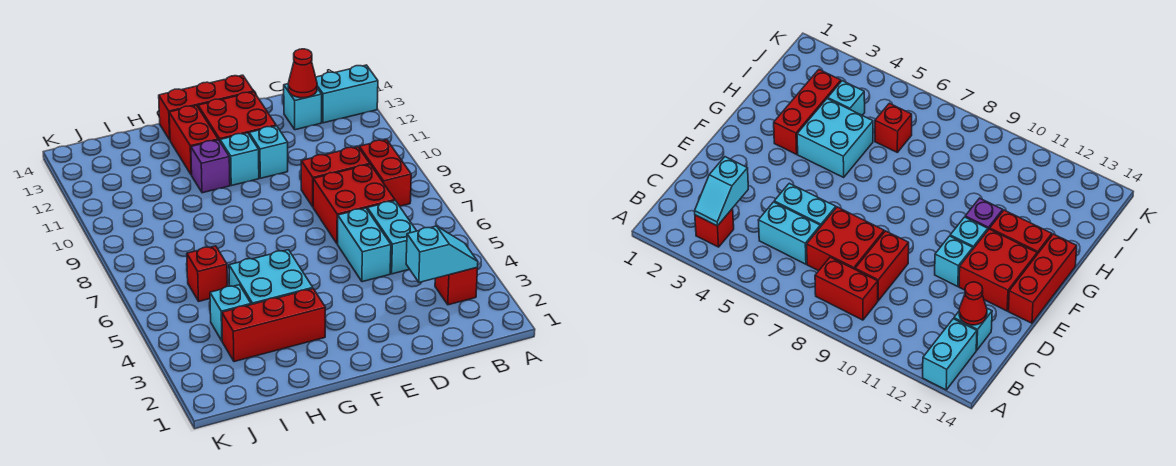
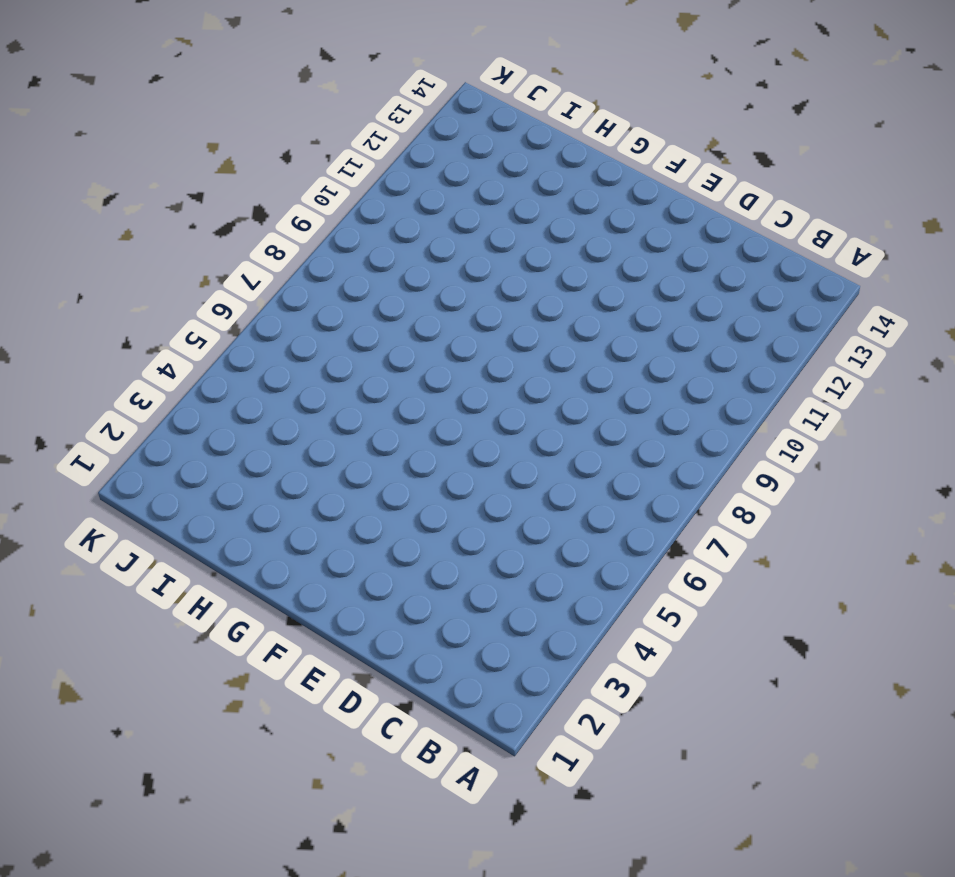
none -> cyan 1x2 brick [316,65,378,123]
none -> red 1x1 brick [435,268,478,305]
none -> red 1x2 brick [359,140,411,206]

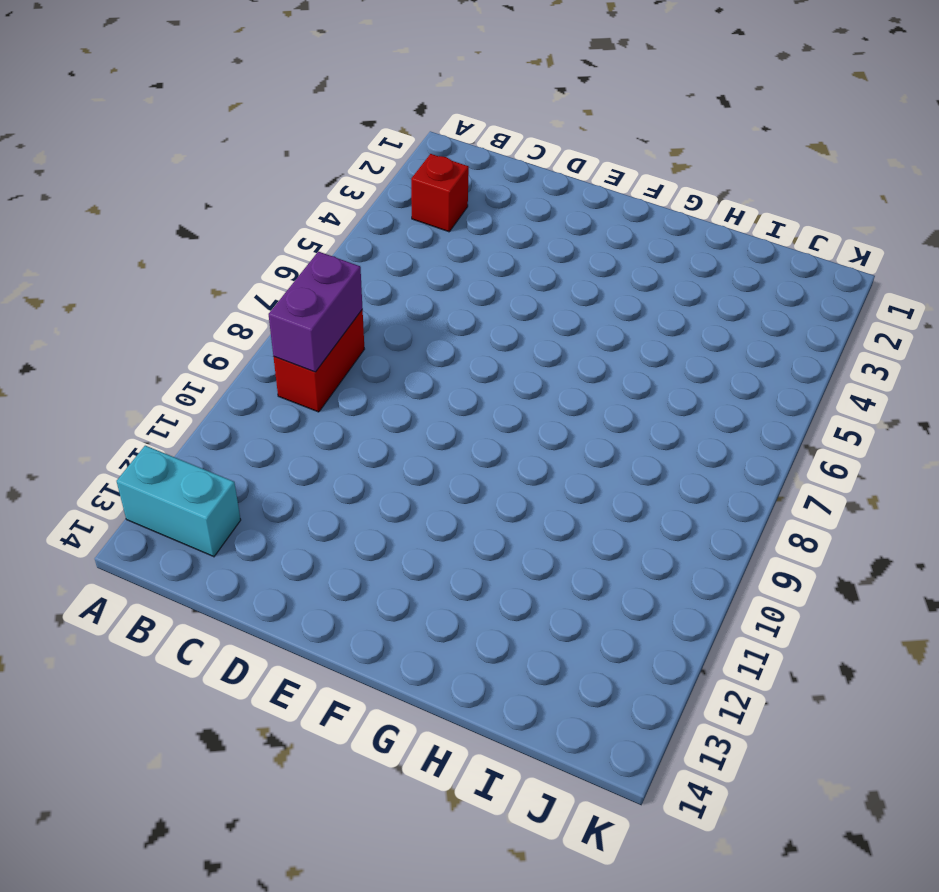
purple 1x2 brick [269,252,363,372] -> none
none -> cyan 1x2 brick [367,201,416,274]
none -> red 2x2 brick [313,164,395,244]
none -> red 1x2 brick [301,147,370,207]

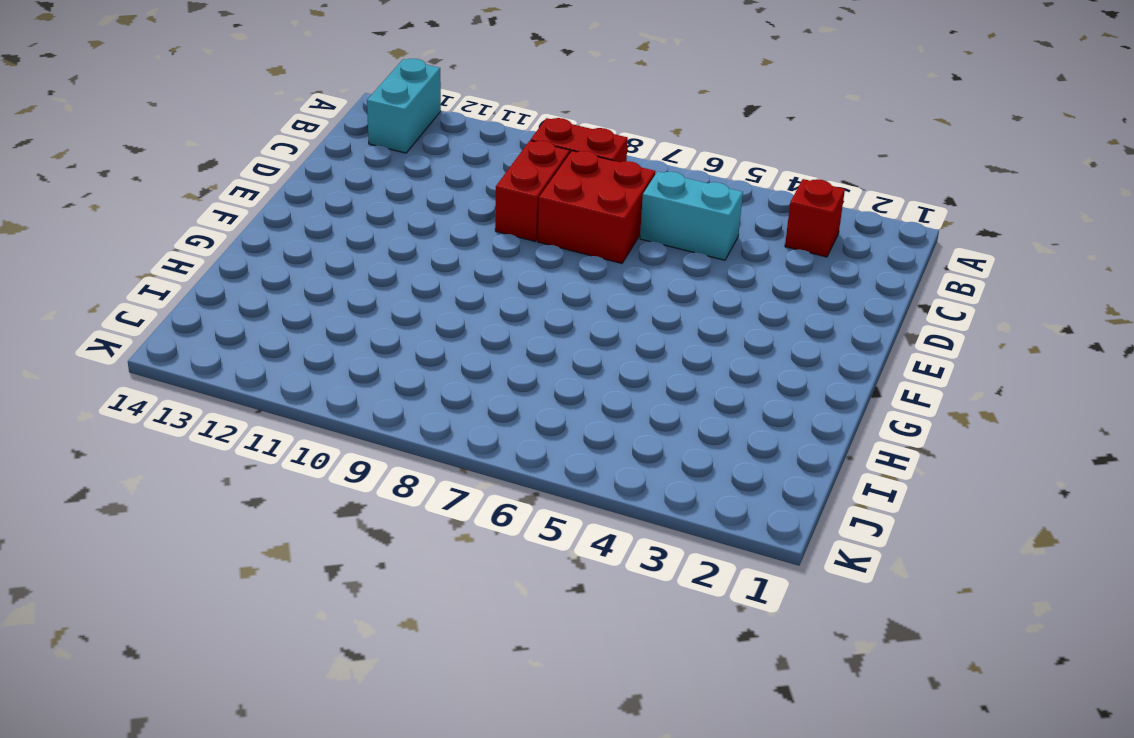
none -> cyan 1x1 brick [284,84,322,130]
none -> cyan 1x2 brick [337,208,391,282]
none -> cyan 1x1 brick [249,126,288,178]

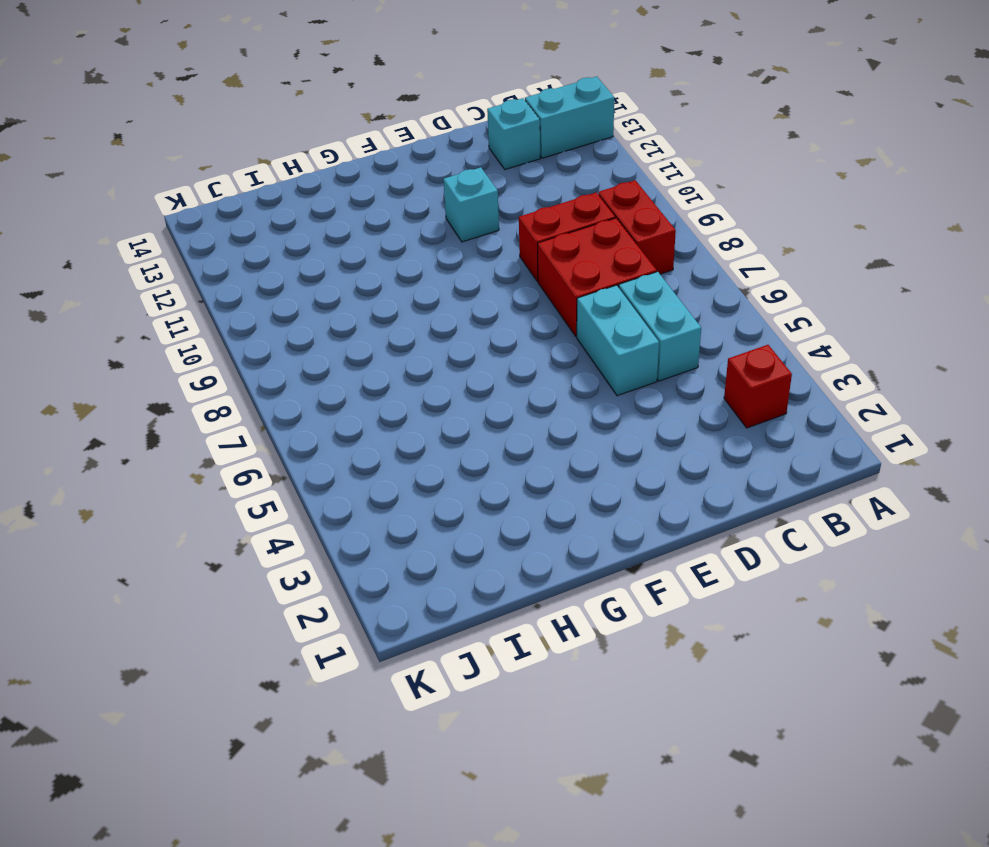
none -> red 2x2 brick [198,92,276,141]
none -> red 1x3 brick [159,75,254,140]
none -> cyan 1x1 brick [220,133,259,186]

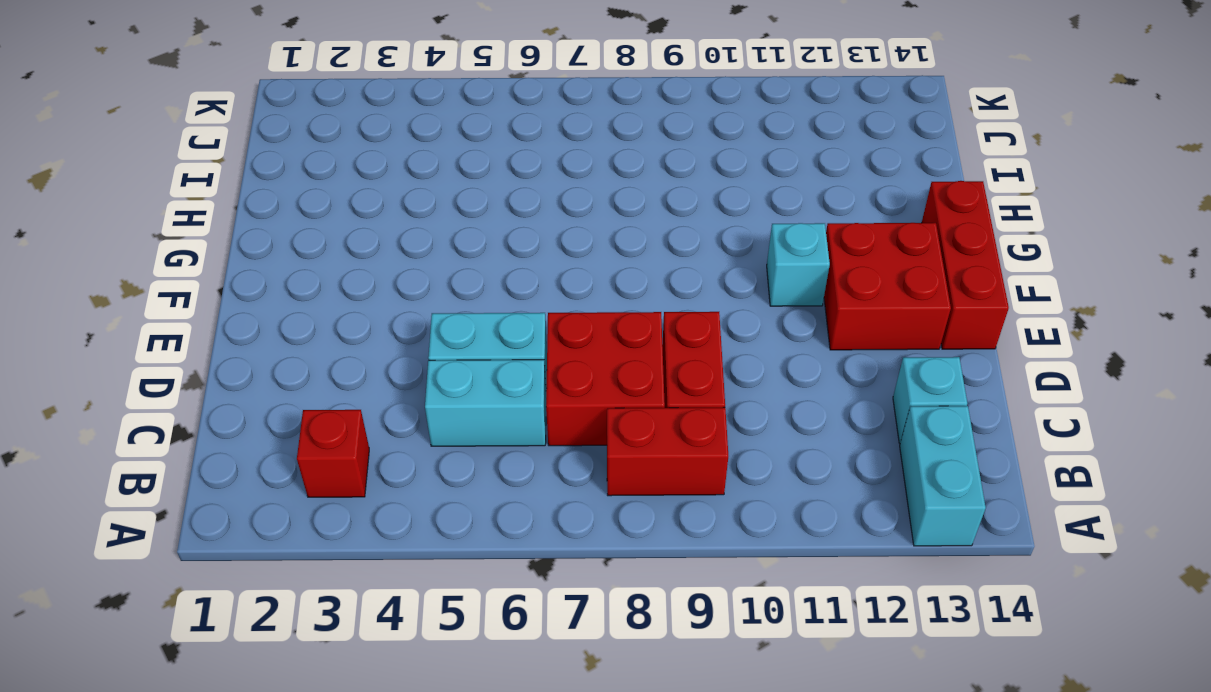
none -> cyan 1x1 brick [249,126,288,178]
none -> red 1x3 brick [222,289,325,362]
none -> cyan 2x2 brick [229,250,313,305]

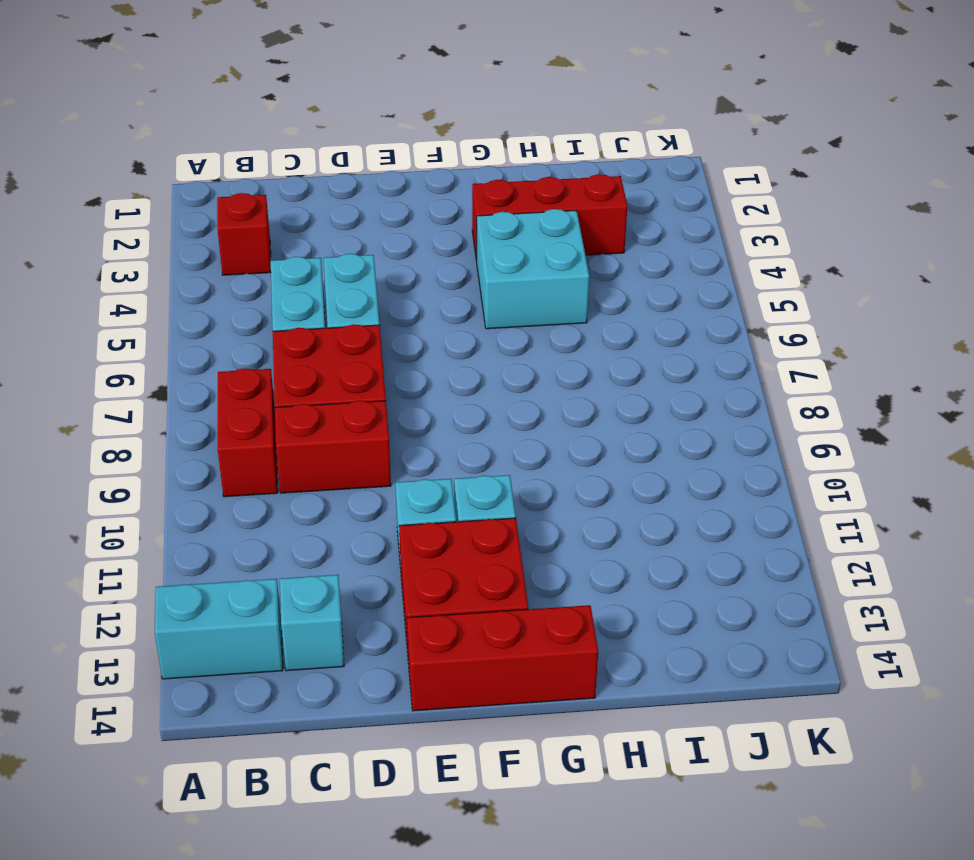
none -> purple 1x1 brick [191,140,230,193]
none -> red 1x2 brick [169,106,218,175]
none -> cyan 1x1 brick [210,285,251,341]

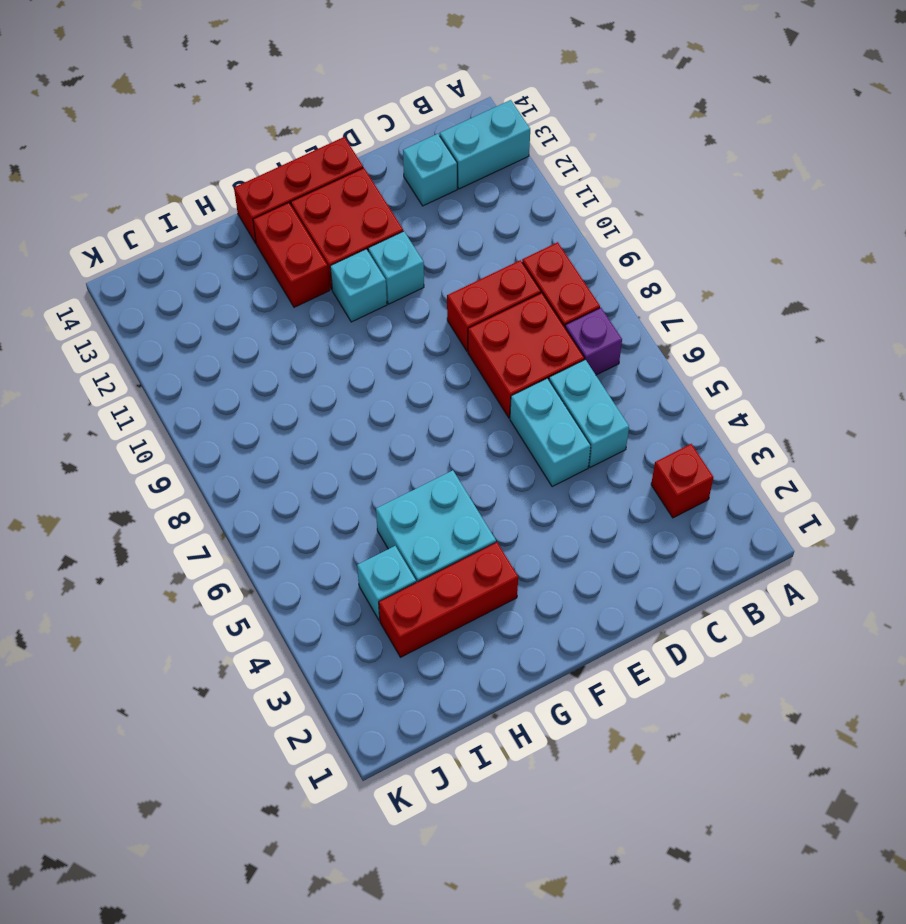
purple 1x1 brick [565,308,622,375] -> purple 1x1 brick moved to [191,140,230,193]
none -> red 1x1 brick [187,246,227,301]
none -> cyan 1x2 slope [406,226,478,282]
none -> red 1x1 cone [288,49,317,98]

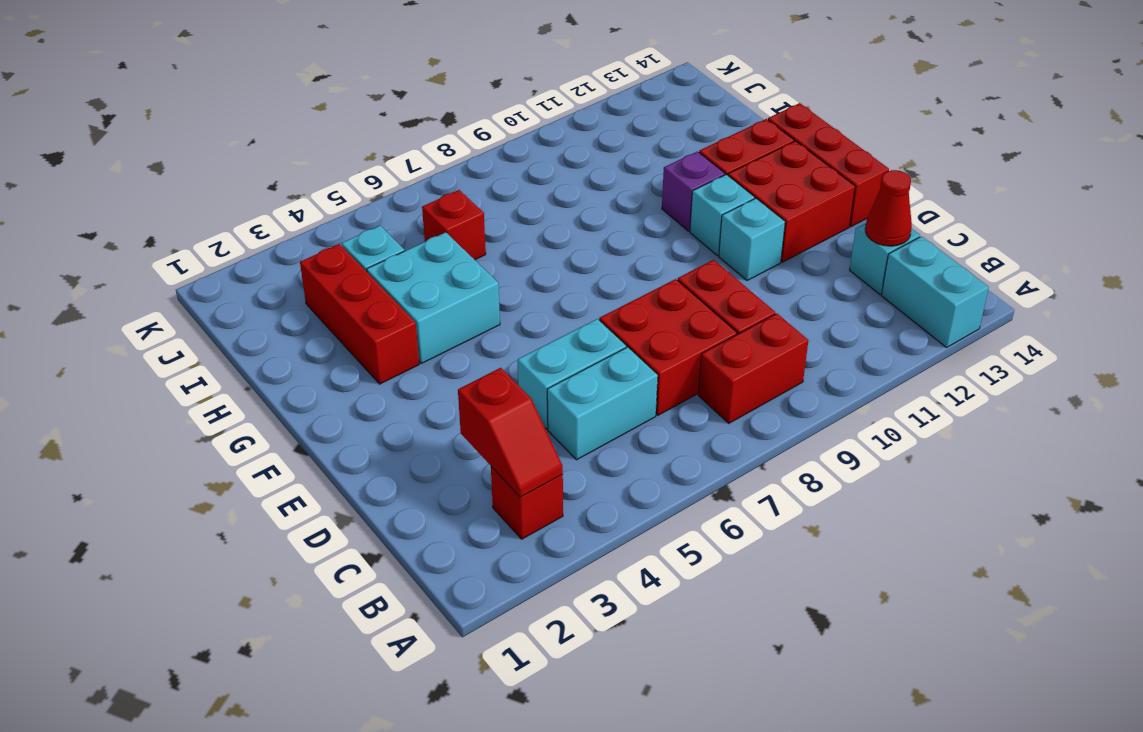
red 1x2 slope [458,368,563,497] -> cyan 1x2 slope [406,226,478,282]

